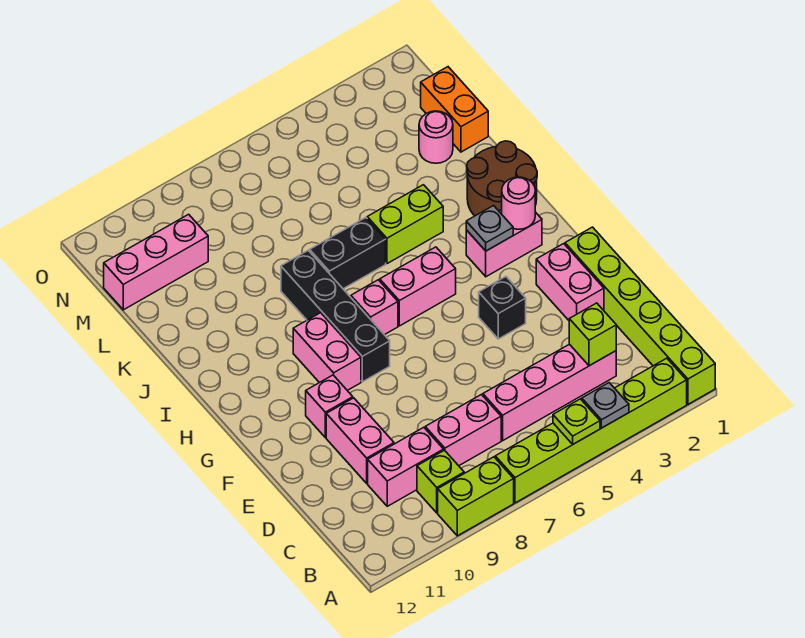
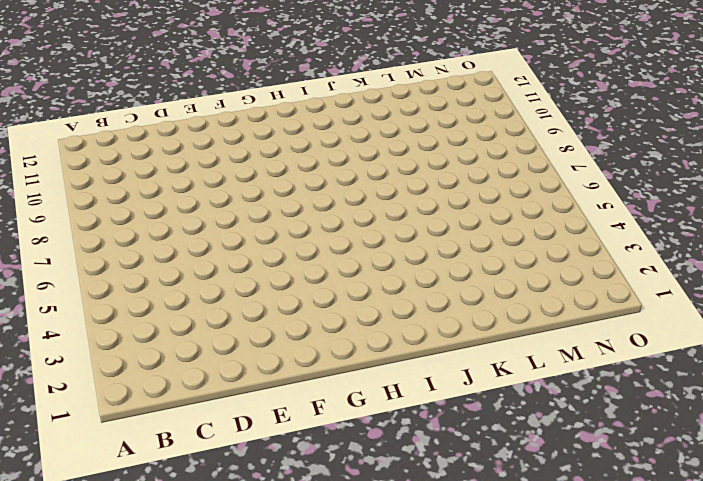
none -> lime 1x6 brick [565,227,715,404]
none -> lime 1x6 brick [495,358,687,503]
none -> lime 1x2 brick [438,457,514,536]

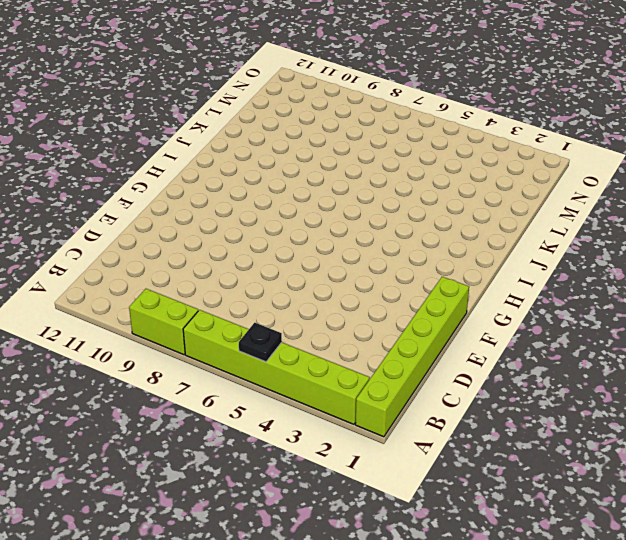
black 1x1 plate [239,323,282,362] -> lime 1x1 plate [553,399,600,444]
none -> lime 1x1 brick [417,450,464,513]
none -> pink 1x4 brick [483,344,616,441]
none -> pink 1x2 brick [425,395,501,466]

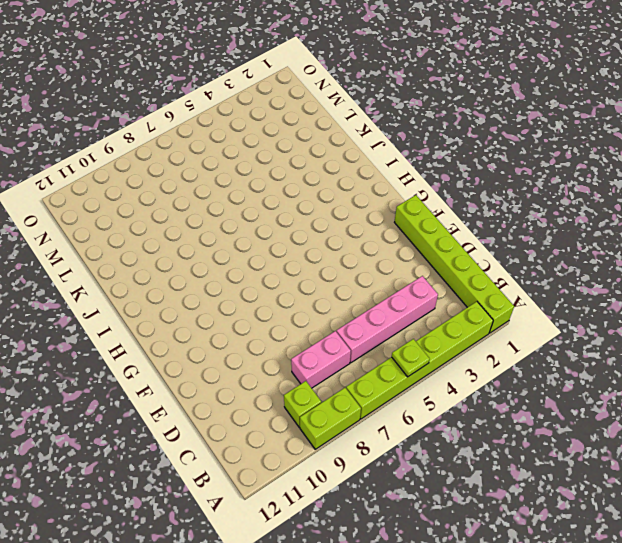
none -> pink 1x2 brick [368,427,444,506]
none -> pink 1x2 brick [326,398,394,483]
none -> pink 1x2 brick [536,244,604,320]

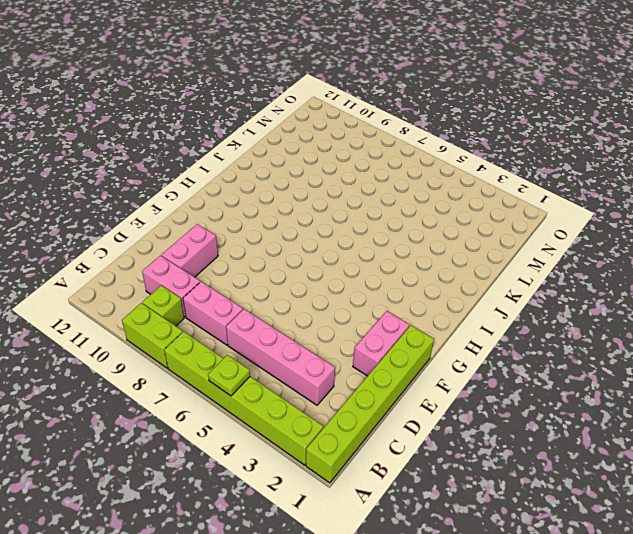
none -> black 1x1 brick [479,277,526,339]
none -> pink 1x1 brick [306,375,353,438]
none -> black 1x4 brick [281,251,390,382]

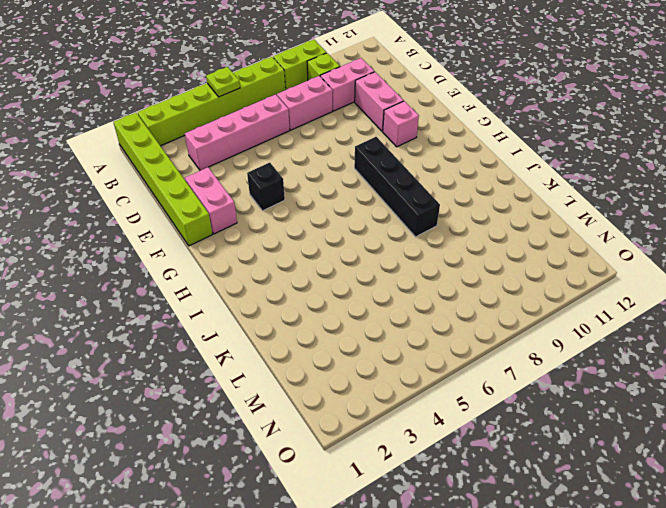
none -> pink 1x2 brick [293,313,361,390]
none -> pink 1x2 brick [466,209,542,277]
none -> pink 1x2 brick [380,247,456,326]

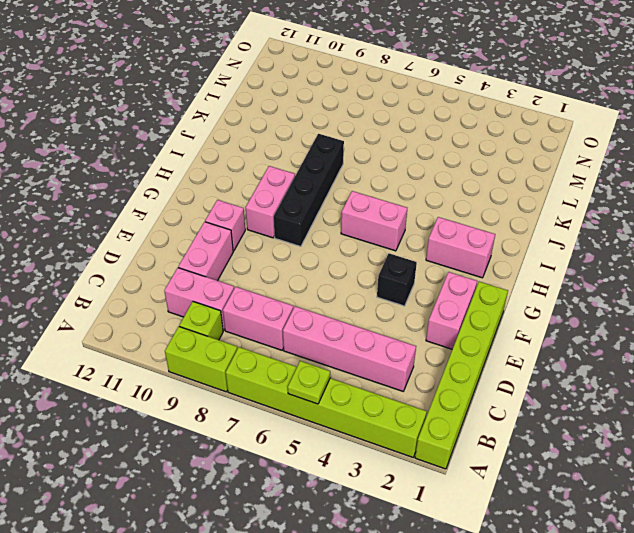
none -> pink 1x1 brick [351,280,398,335]
none -> brown 2x2 round brick [467,141,537,216]
none -> lime 1x2 brick [367,185,443,264]

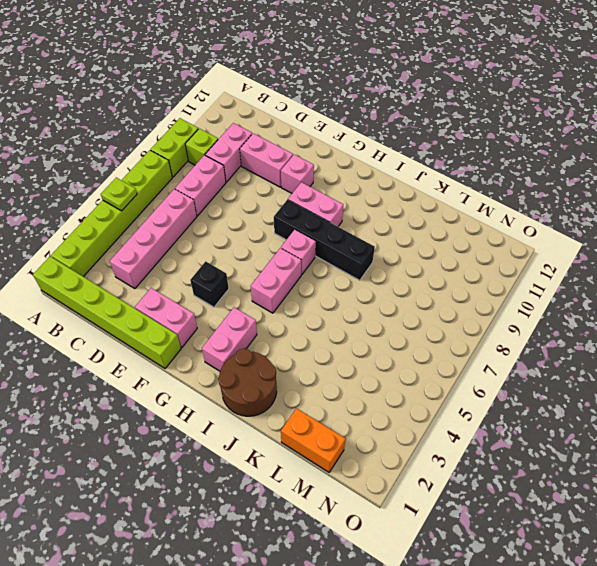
none -> lime 1x2 brick [367,185,443,264]
none -> black 1x2 brick [310,218,386,289]
none -> pink 1x1 round brick [419,111,453,163]

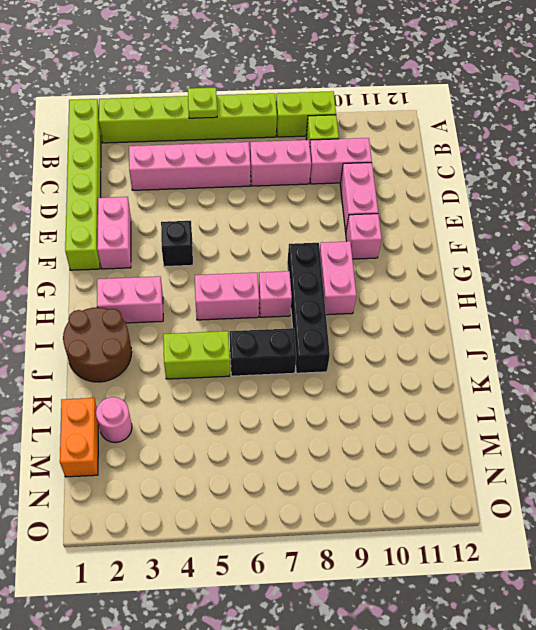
none -> pink 1x3 brick [104,214,208,310]
none -> grey 1x1 plate [582,383,629,428]
none -> lime 1x1 brick [569,303,616,366]

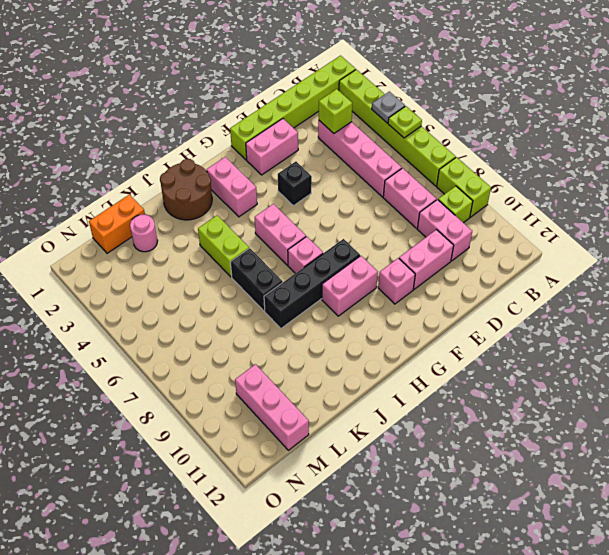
none -> pink 1x1 round brick [502,177,535,229]
none -> grey 1x1 plate [466,206,513,251]

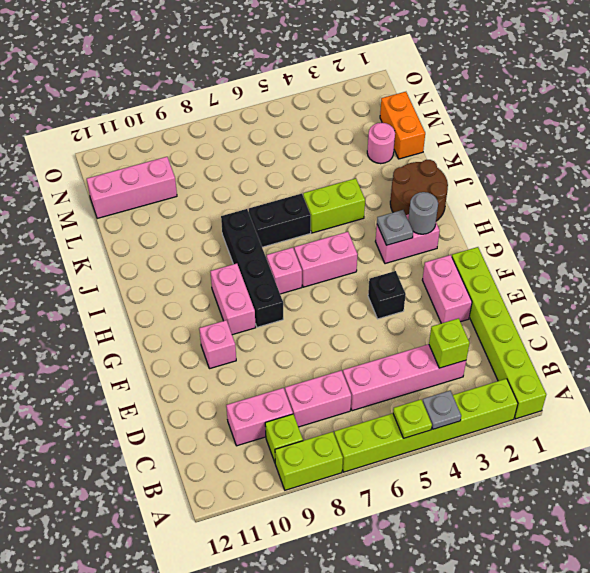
grey 1x1 round brick [408,192,438,234] -> pink 1x1 round brick [502,177,535,229]
none -> pink 1x2 brick [326,398,394,483]

